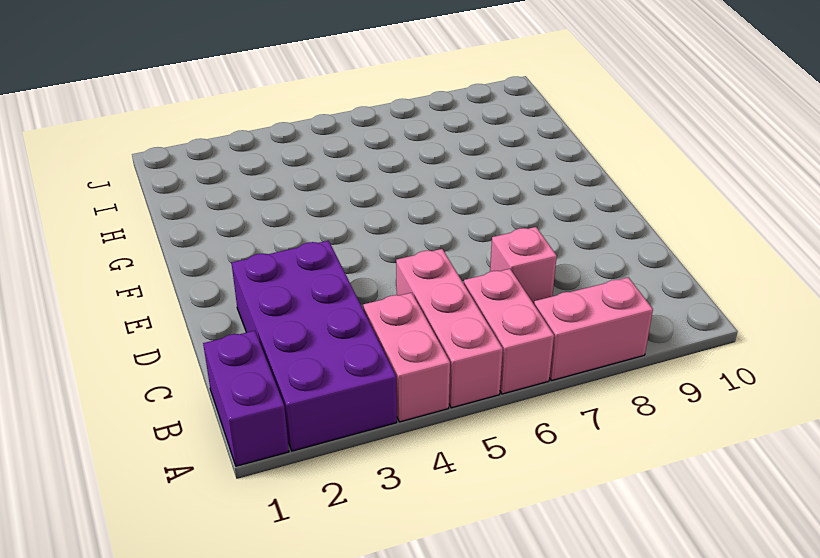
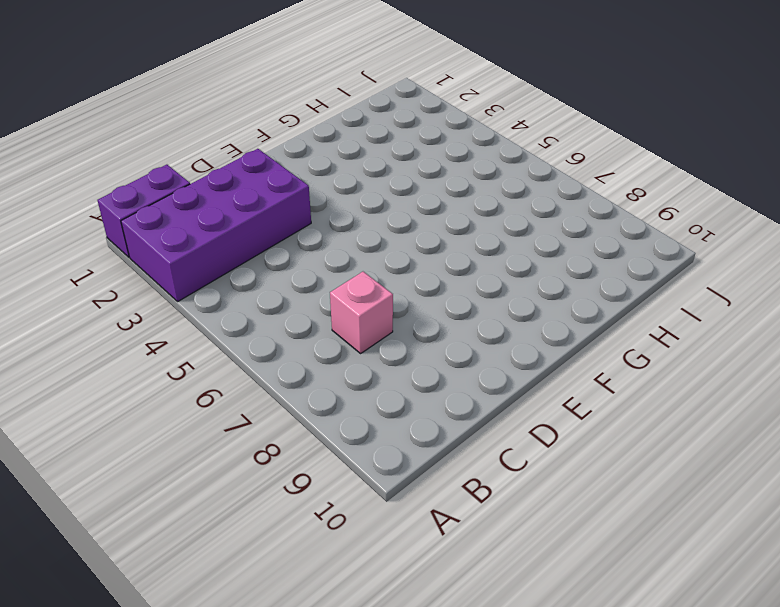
none -> pink 1x2 brick [363,293,450,422]
none -> pink 1x3 brick [396,249,503,408]

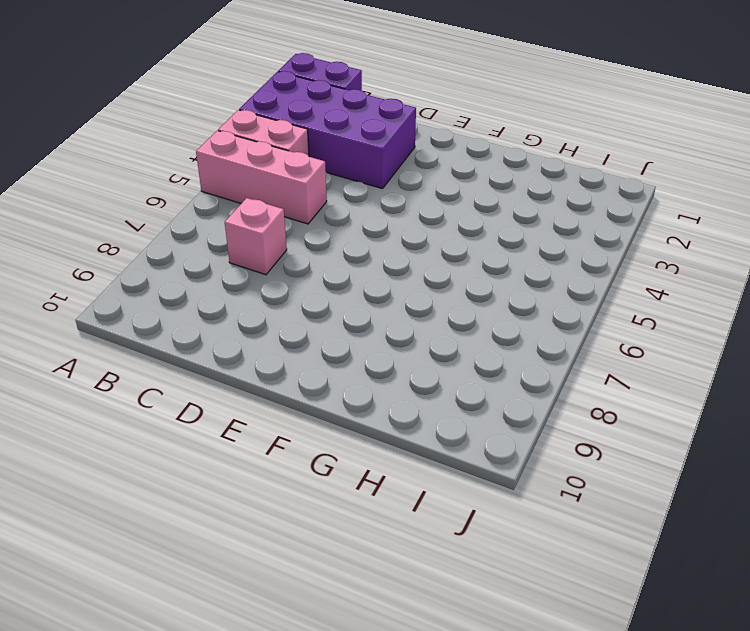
none -> pink 1x2 brick [464,269,554,394]
none -> pink 1x2 brick [534,277,653,381]

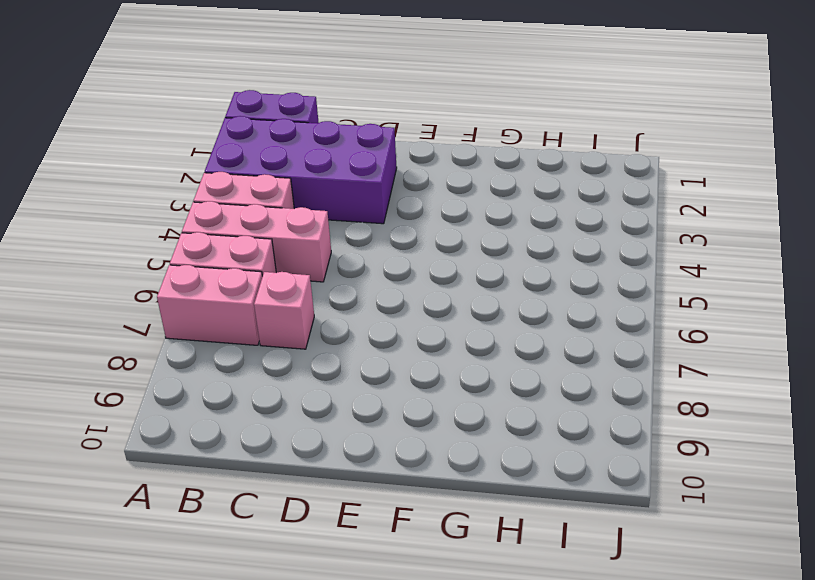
pink 1x2 brick [157,265,262,345] -> pink 1x2 brick turned to [534,277,653,381]

